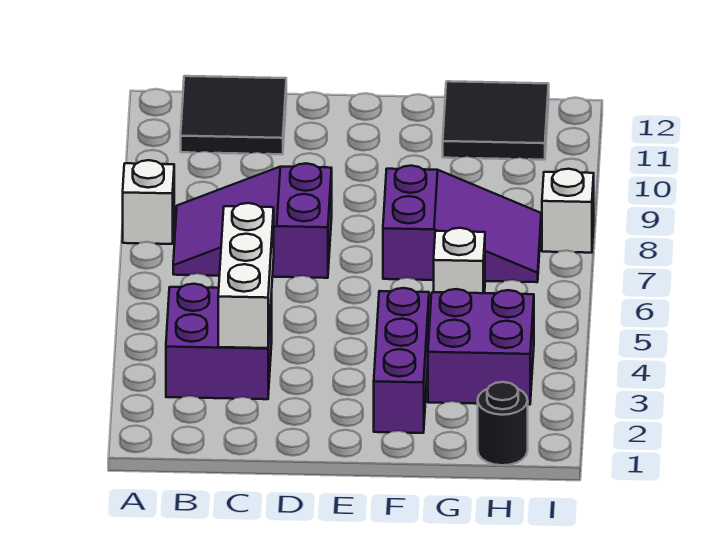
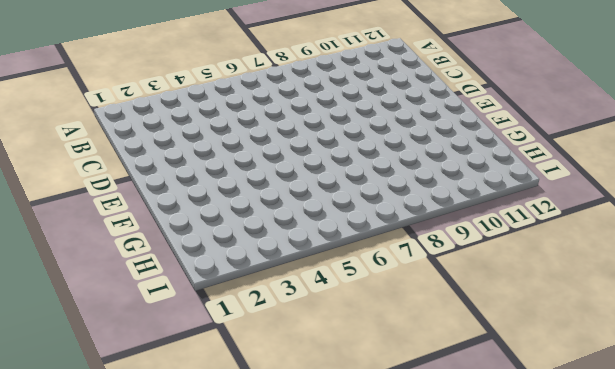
none -> white 1x1 brick [123,160,174,244]
none -> purple 2x2 brick [166,284,272,399]
none -> purple 2x3 slope [173,163,332,278]

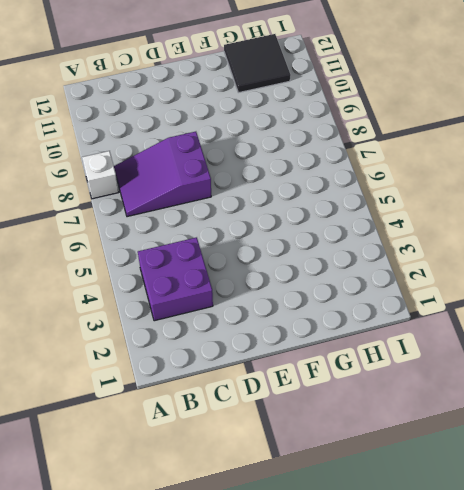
none -> black 2x2 tile [181,76,286,154]
none -> purple 1x3 brick [374,288,429,433]
none -> purple 2x3 slope [383,166,541,282]

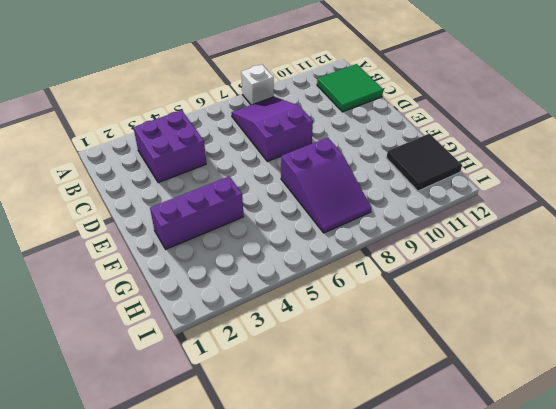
green 2x2 tile [317,64,383,112] -> black 2x2 tile [181,76,286,154]
none -> purple 2x2 brick [428,289,534,405]
none -> white 1x1 brick [434,228,485,293]
none -> black 1x1 round brick [478,382,528,465]

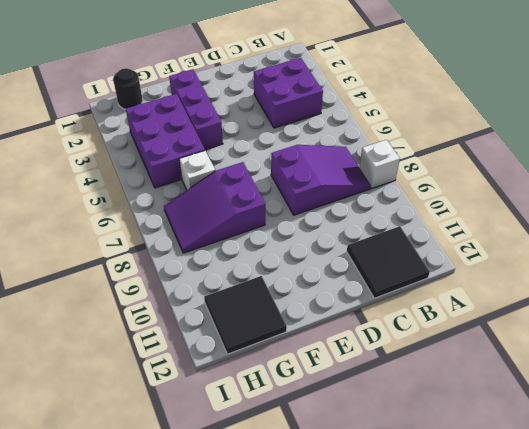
purple 2x3 brick [126,94,205,188] -> purple 2x2 brick [428,289,534,405]
none -> white 1x1 brick [542,169,594,253]
none -> white 1x3 brick [218,203,274,348]

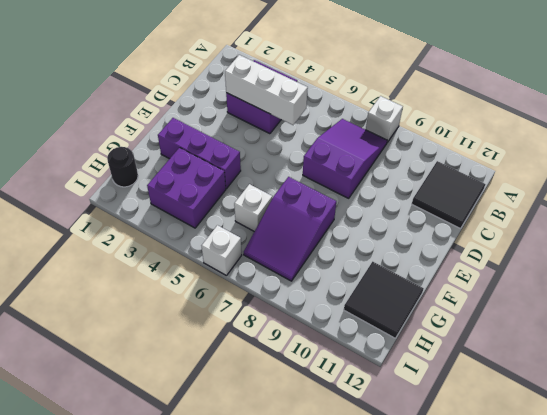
white 1x1 brick [202,225,242,276] -> white 1x1 brick moved to [542,169,594,253]

